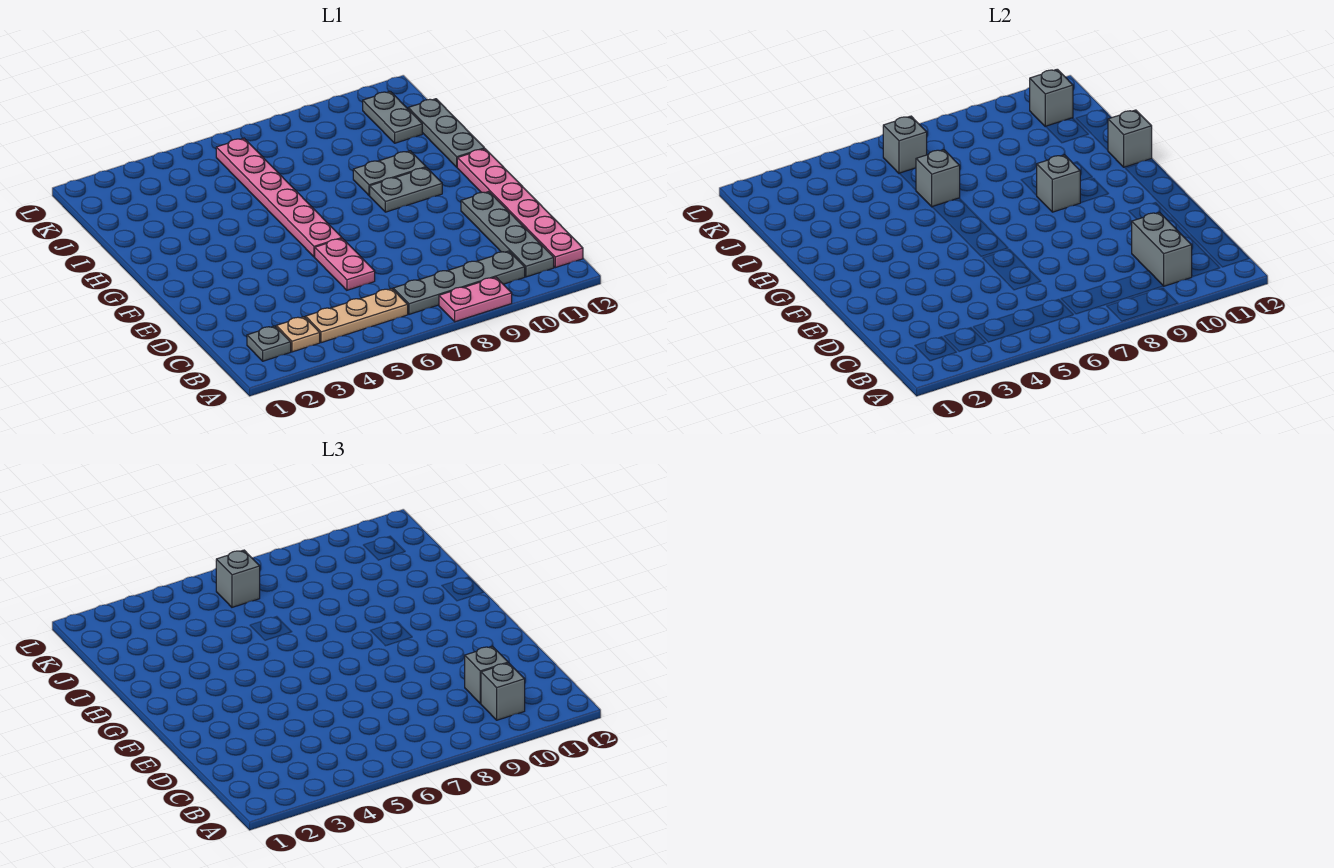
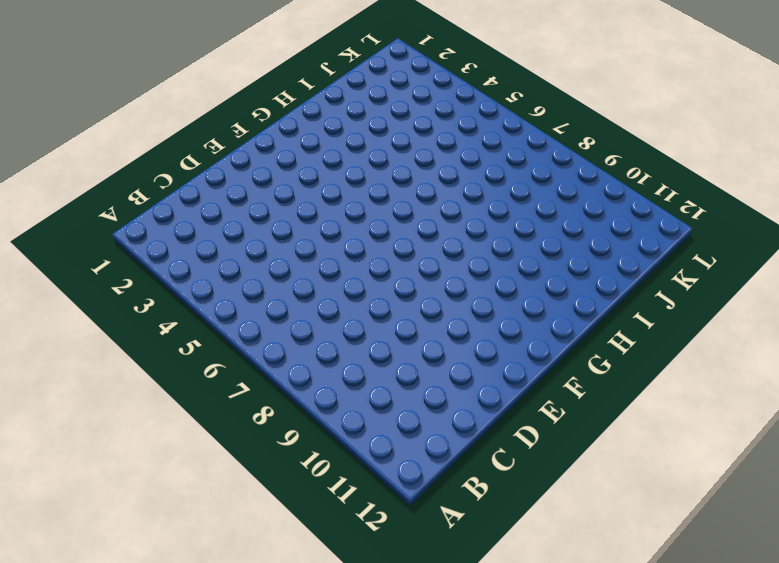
none -> pink 1x2 plate [439,277,512,322]
none -> grey 1x1 plate [247,326,291,361]
none -> tan 1x1 plate [276,317,320,352]

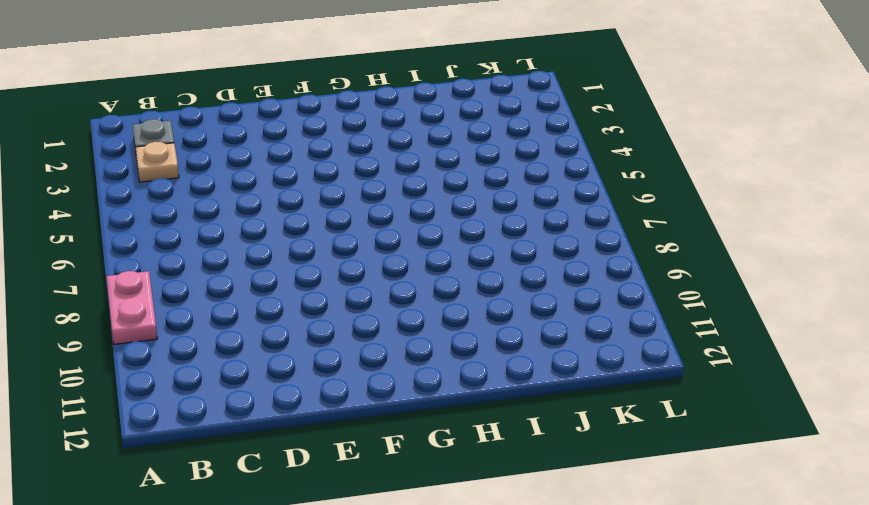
none -> tan 1x3 plate [306,289,408,343]
none -> grey 1x4 plate [393,251,525,314]
none -> grey 1x4 plate [461,192,554,277]

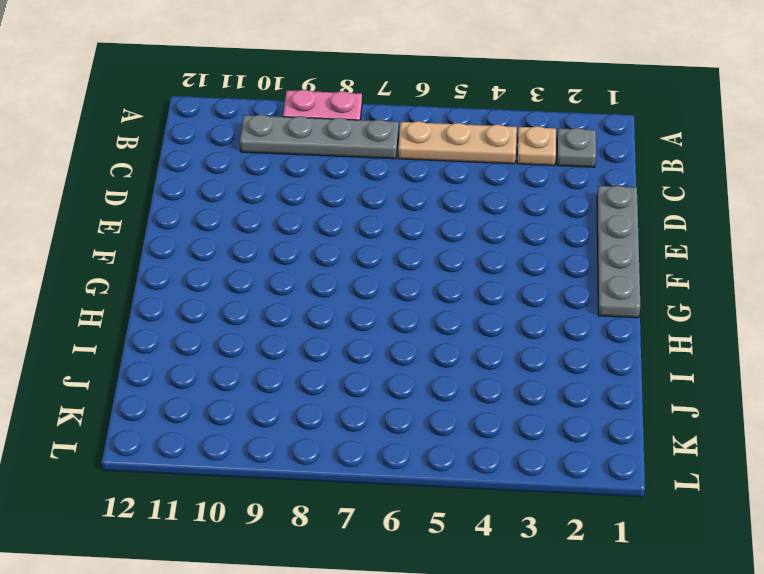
grey 1x4 plate [597,186,640,318] -> grey 1x4 plate moved to [461,192,554,277]
none -> pink 1x6 plate [457,149,583,268]
none -> pink 1x2 plate [315,238,375,290]
none -> pink 1x6 plate [216,138,342,257]

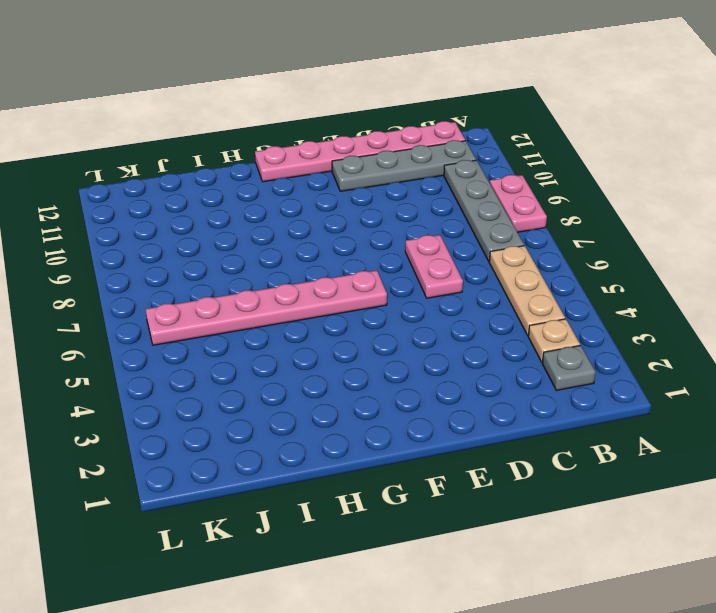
pink 1x2 plate [405,235,463,298] -> pink 1x2 plate turned to [315,238,375,290]
none -> grey 1x2 plate [370,168,442,212]
none -> grey 1x2 plate [353,151,426,195]
none -> grey 1x3 plate [408,99,485,167]

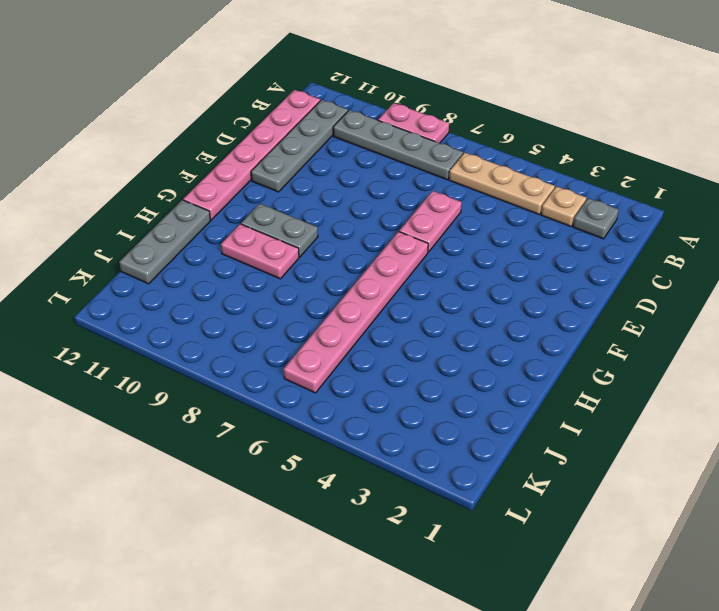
pink 1x2 plate [221,224,299,279] -> grey 1x2 plate [353,151,426,195]
none -> grey 1x2 plate [363,91,422,143]
none -> grey 1x2 brick [1132,212,1192,286]
none -> grey 1x1 brick [1037,155,1080,212]

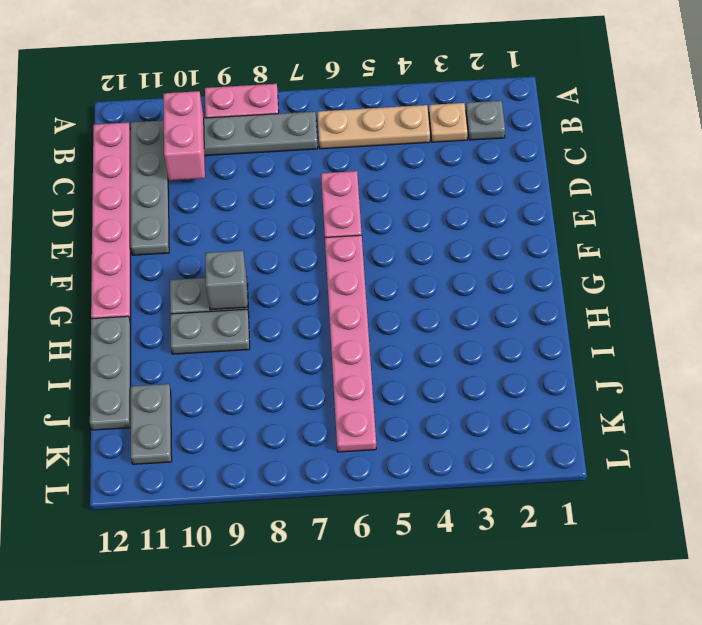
pink 1x2 brick [163,91,205,180] -> grey 1x2 brick [1132,212,1192,286]
none -> grey 1x1 brick [1108,110,1152,167]
none -> grey 1x1 brick [916,150,960,207]
none -> grey 1x1 brick [883,116,927,173]

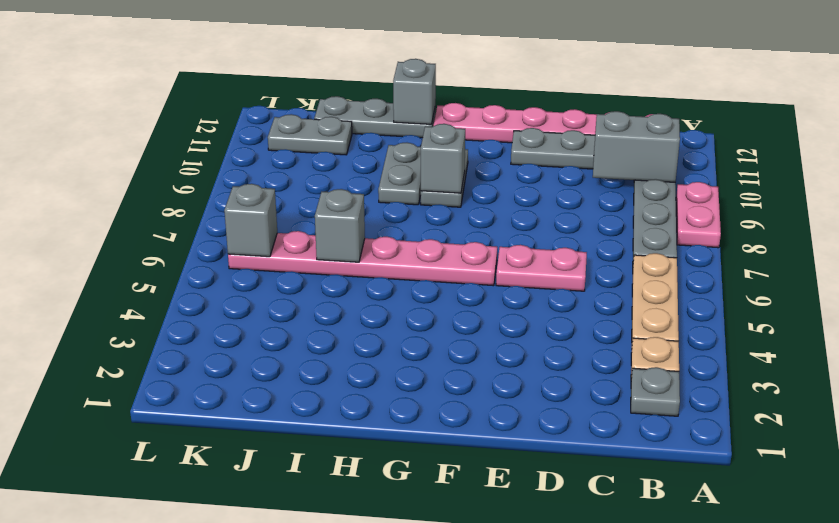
none -> grey 1x1 brick [1030,69,1073,127]
none -> grey 1x1 brick [481,663,525,720]
none -> grey 1x1 brick [465,646,508,704]

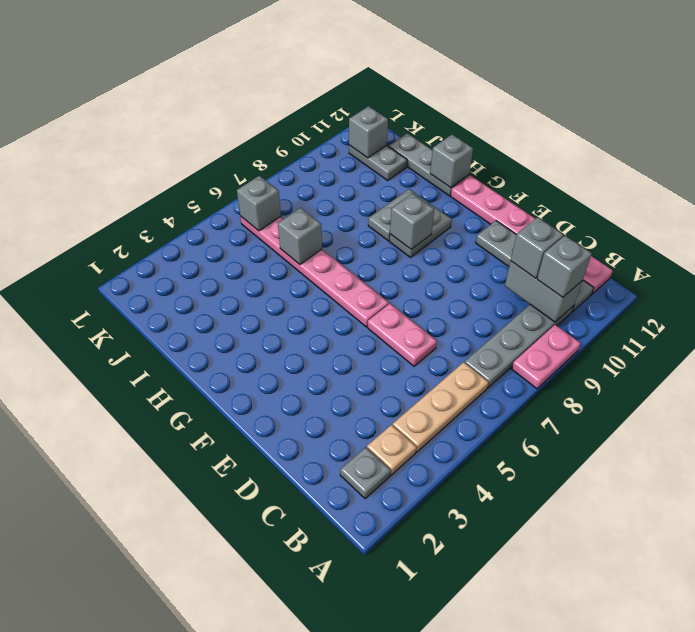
none -> grey 1x1 brick [216,550,260,607]

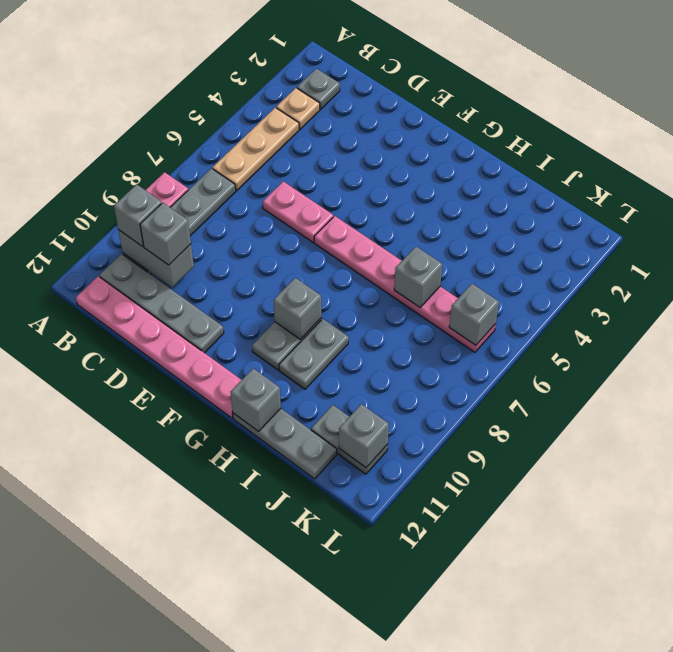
none -> grey 1x1 brick [216,550,260,607]

